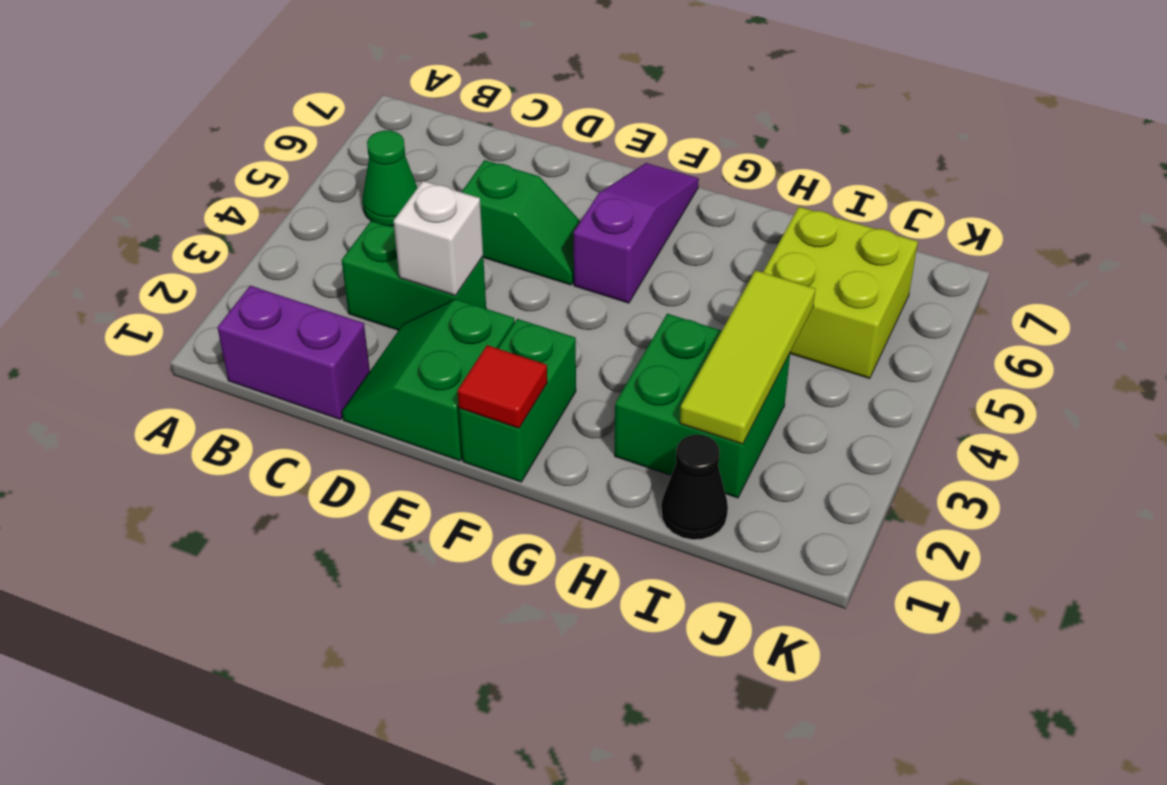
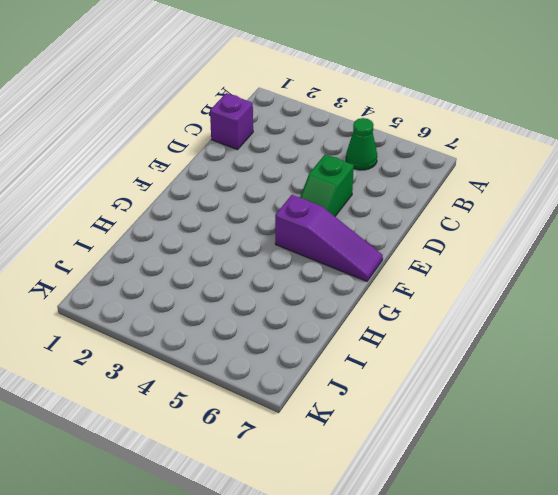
purple 1x1 brick [210,93,253,150] -> purple 1x2 brick [217,286,370,420]
none -> green 1x2 brick [342,221,486,330]
none -> green 2x2 slope [342,299,515,461]
none -> green 1x2 brick [459,319,576,482]

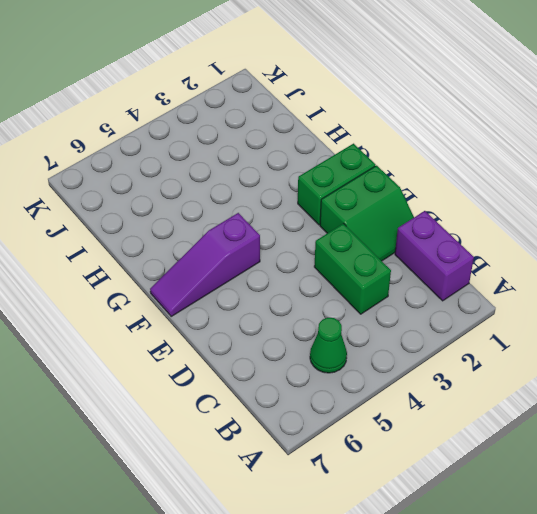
none -> green 1x2 slope [462,160,580,285]
none -> green 2x2 brick [615,314,790,498]
none -> black 1x1 cone [661,435,728,540]

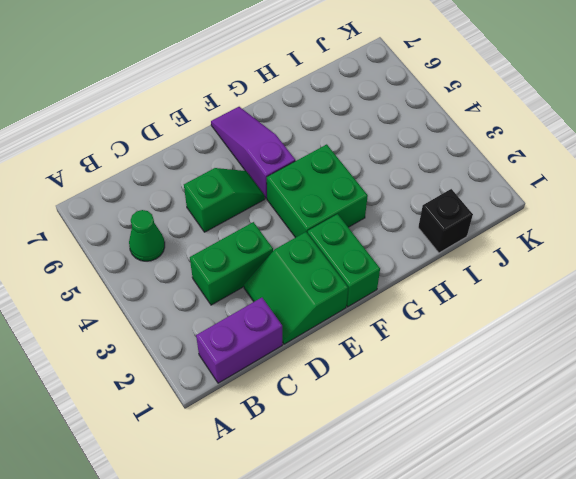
green 2x2 brick [267,144,368,238] -> green 2x2 brick moved to [615,314,790,498]
black 1x1 brick [418,189,473,253] -> black 1x1 cone [661,435,728,540]
none -> lime 2x2 brick [763,207,918,378]
none -> white 1x1 brick [394,181,483,296]
none -> red 1x1 tile [458,345,547,428]

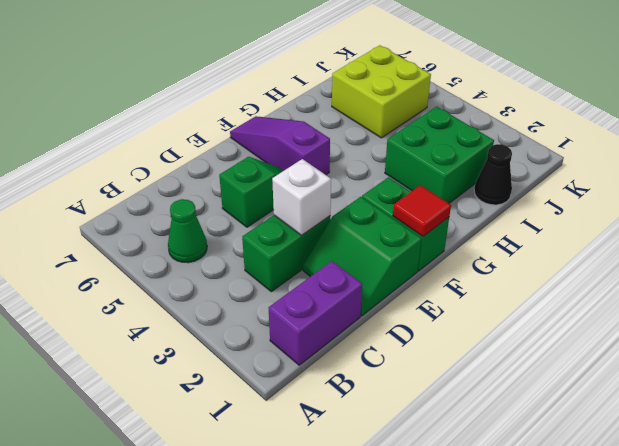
none -> lime 1x3 tile [680,270,815,444]

